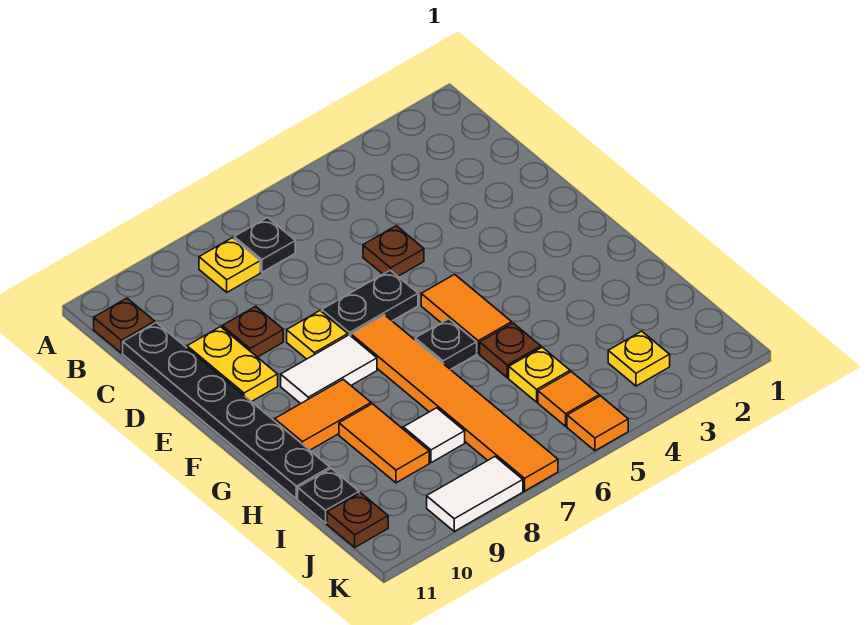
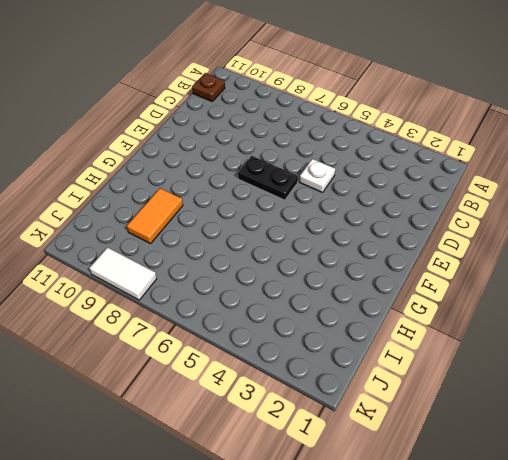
white 1x1 plate [299,159,335,193] -> brown 1x1 plate [363,226,424,276]
none -> black 1x1 plate [234,217,295,272]
none -> yellow 1x1 plate [199,238,260,292]
none -> black 1x6 plate [123,323,330,499]

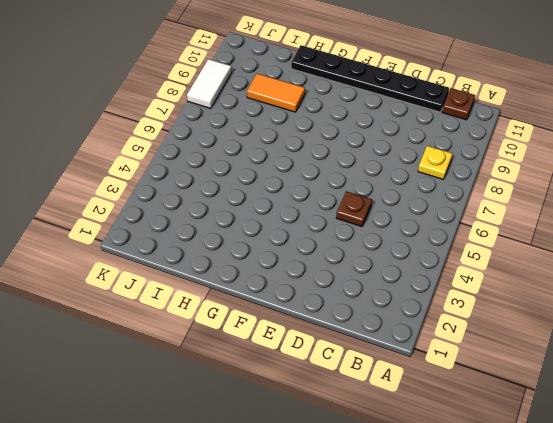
none -> black 1x1 plate [234,217,295,272]
none -> brown 1x1 plate [222,306,283,357]
none -> yellow 1x2 plate [187,327,278,402]

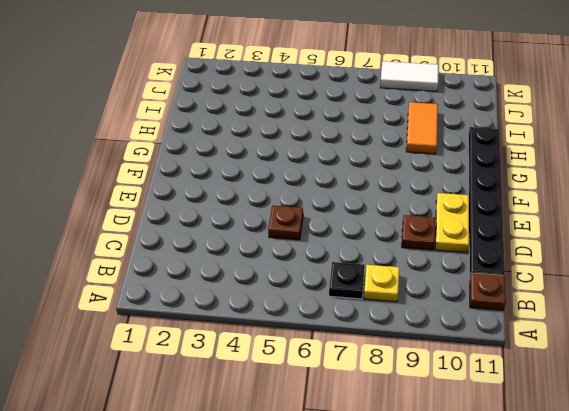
none -> black 1x2 plate [322,270,418,336]
none -> yellow 1x1 plate [287,311,348,359]
none -> orange 1x2 tile [421,274,512,353]

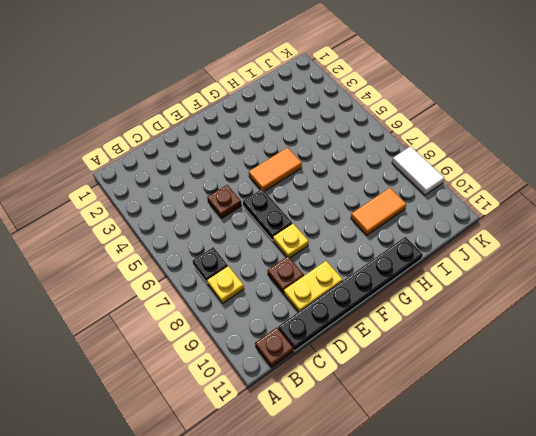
none -> orange 1x6 tile [351,315,558,491]
none -> white 1x2 tile [281,335,377,404]
none -> black 1x1 plate [415,319,477,370]

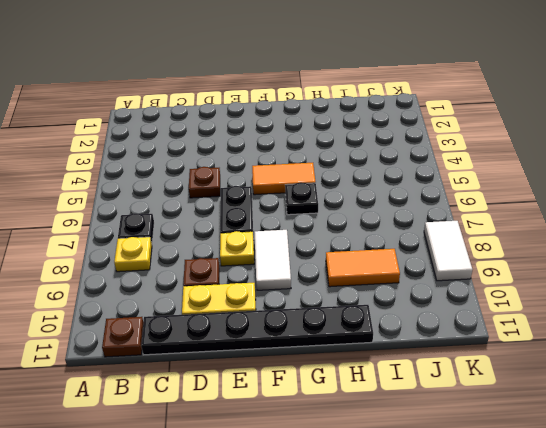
none -> orange 1x6 tile [351,315,558,491]
none -> orange 1x2 tile [275,379,371,450]
none -> brown 1x1 plate [480,323,541,378]

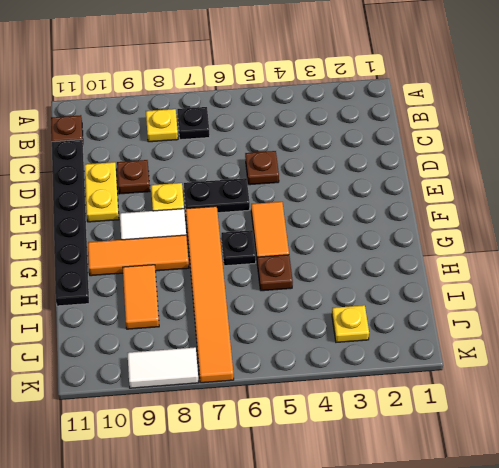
orange 1x3 tile [88,235,189,276] -> orange 1x2 tile [275,379,371,450]
none -> yellow 1x1 plate [509,347,570,402]
none -> white 1x1 tile [403,408,465,463]
none -> black 1x1 plate [298,468,359,523]

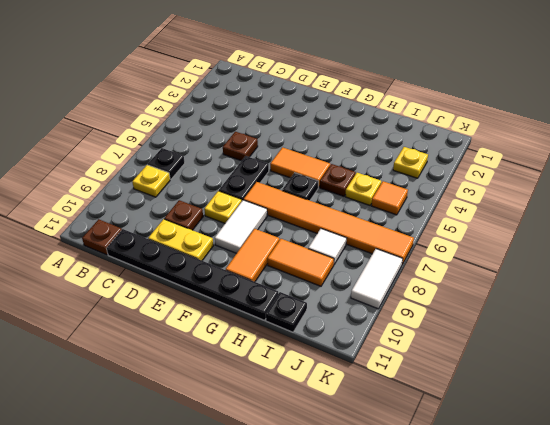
none -> brown 1x1 plate [327,493,388,547]
none -> orange 1x1 tile [567,396,628,451]

